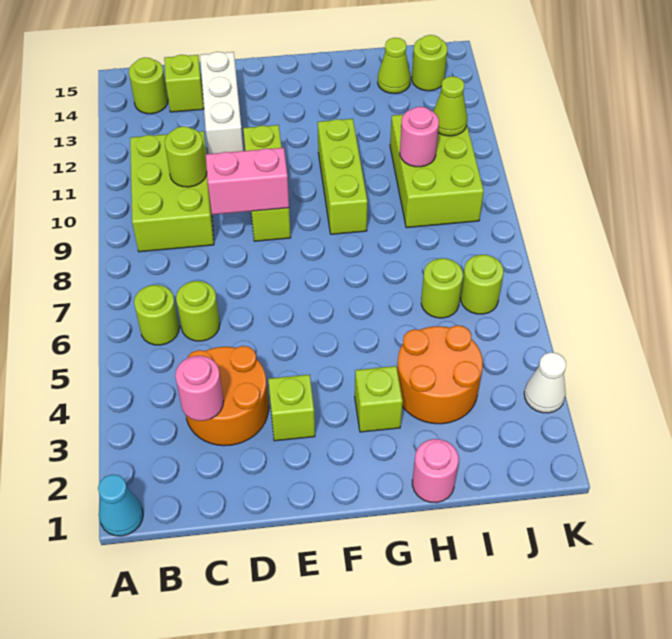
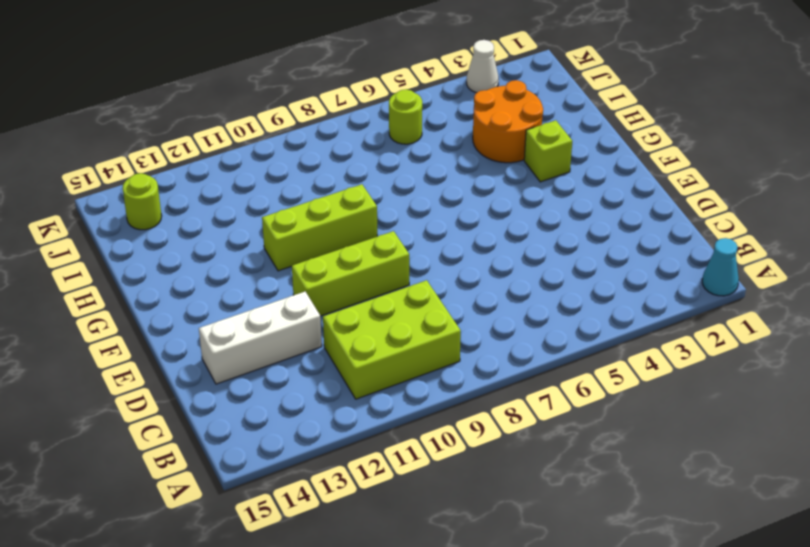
none -> lime 1x1 round brick [134,285,179,345]
none -> lime 1x1 round brick [129,58,168,114]
none -> orange 2x2 round brick [186,346,269,446]

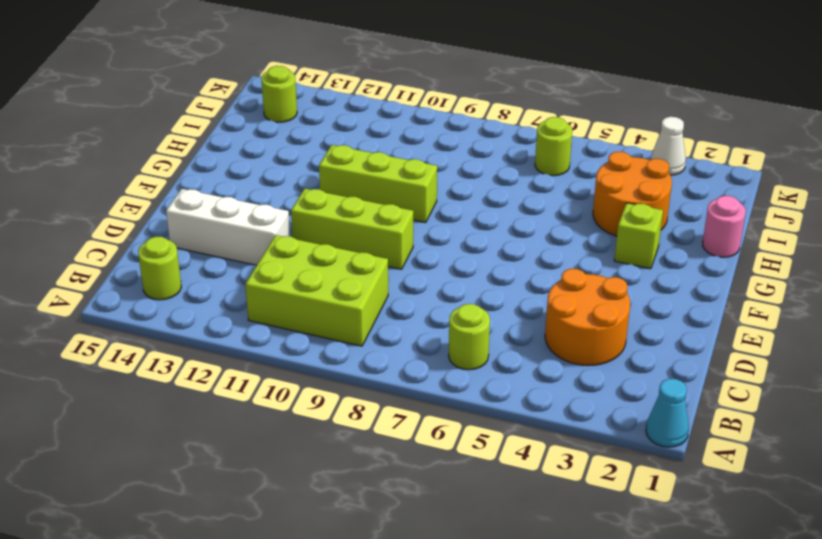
none -> lime 1x1 round brick [176,281,220,341]
none -> lime 1x1 brick [164,55,204,112]
none -> lime 1x1 brick [268,375,315,441]

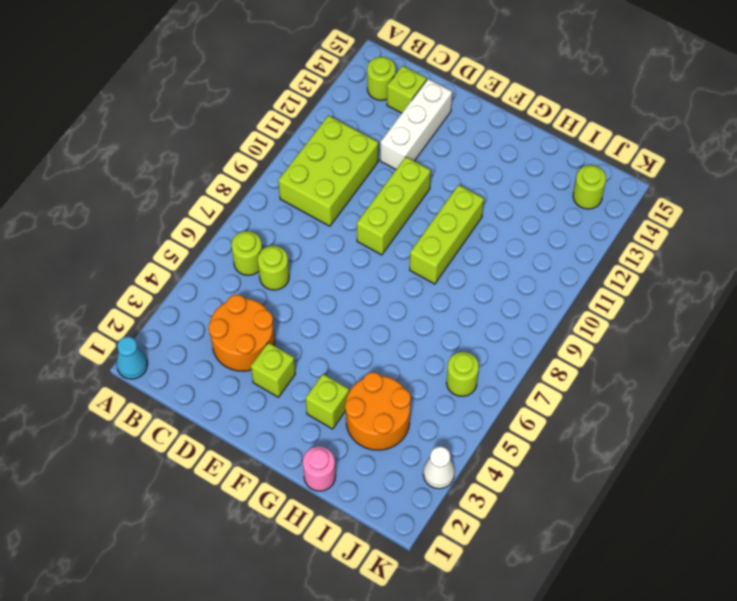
none -> lime 1x1 round brick [421,258,463,318]
none -> lime 2x3 brick [390,115,484,228]
none -> lime 1x1 cone [378,38,410,93]

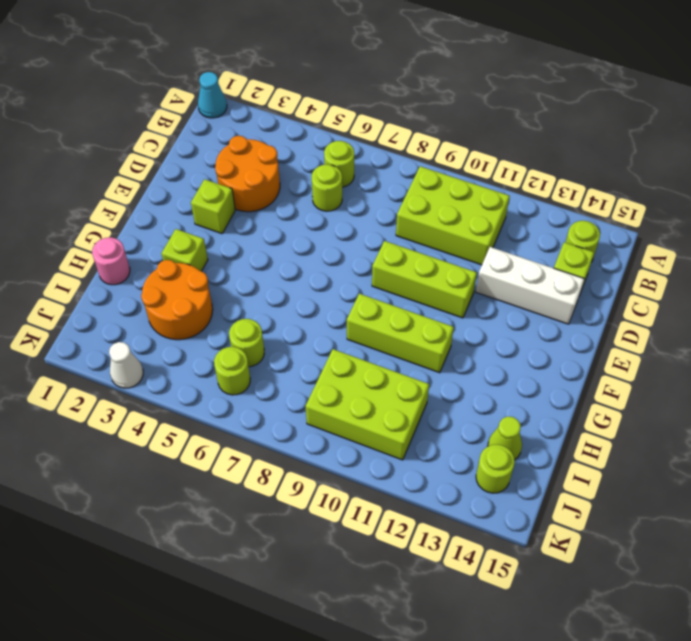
none -> pink 1x1 round brick [175,356,224,421]
none -> lime 1x1 round brick [165,126,207,187]
none -> pink 1x2 brick [206,148,289,215]

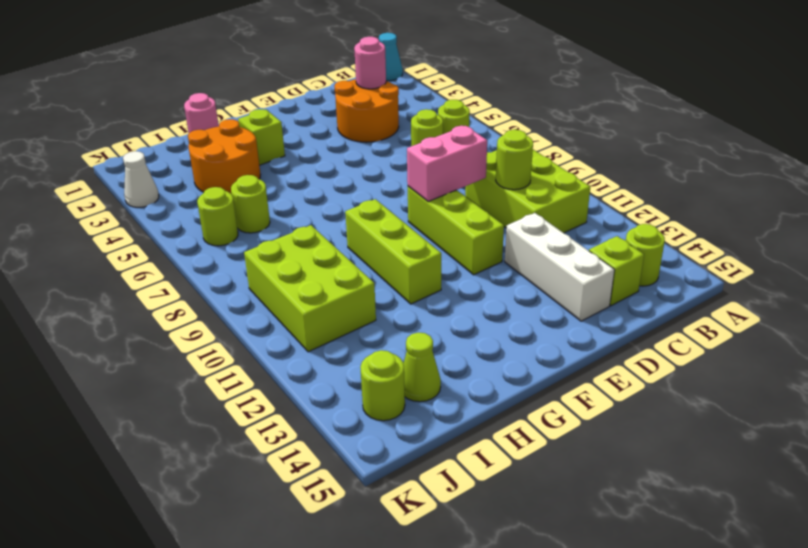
none -> lime 1x1 brick [268,375,315,441]
none -> pink 1x1 round brick [400,107,439,167]
none -> lime 1x1 cone [433,76,467,136]

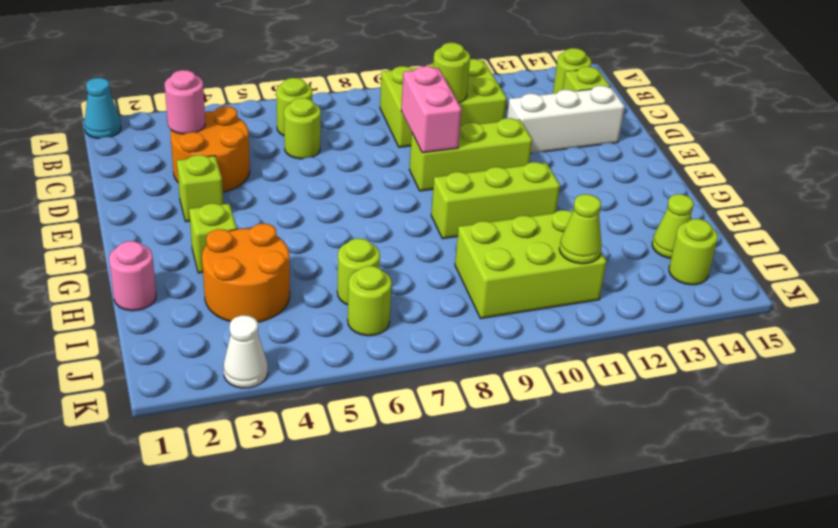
none -> pink 1x1 round brick [400,107,439,167]

